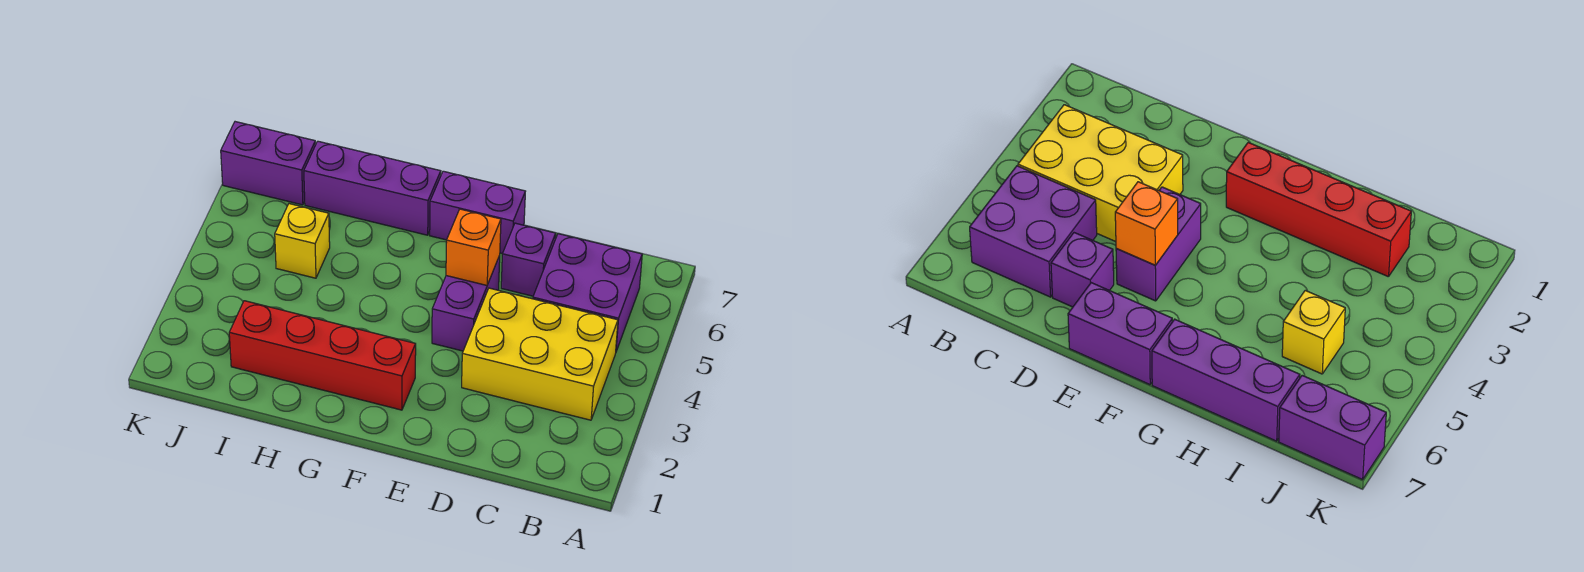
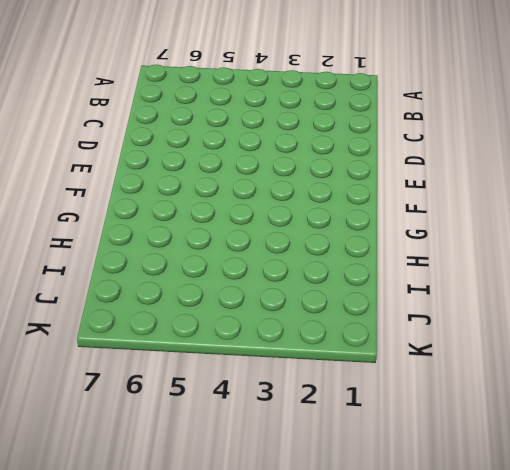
none -> yellow 2x3 brick [462,288,618,420]
none -> purple 2x2 brick [533,234,642,351]

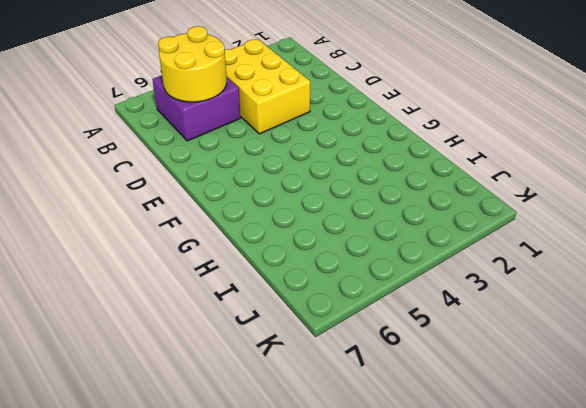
yellow 2x2 round brick [158,26,227,102] -> none
none -> purple 1x1 brick [501,223,556,296]
none -> purple 1x2 brick [432,256,500,351]

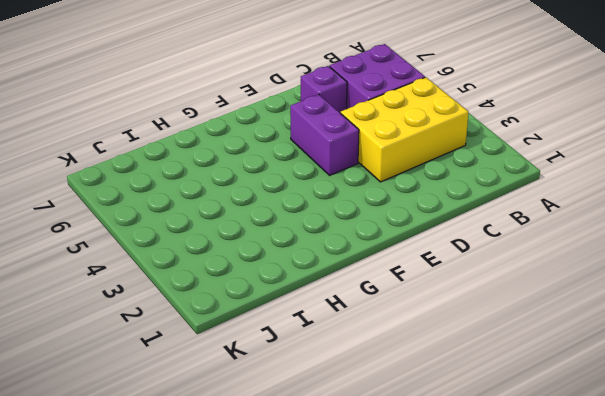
none -> purple 1x2 brick [430,171,525,254]
none -> red 1x4 brick [229,301,416,410]

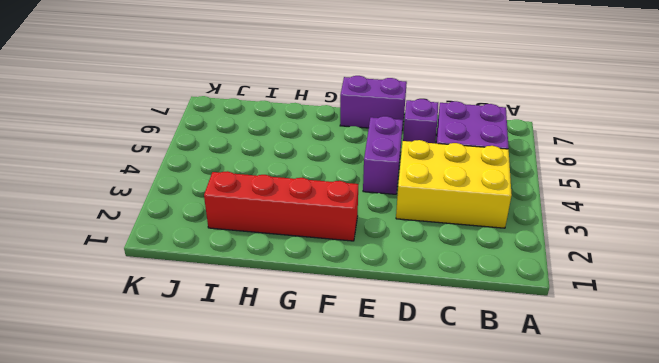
none -> purple 1x3 brick [304,141,441,235]
none -> yellow 1x1 brick [275,204,330,278]

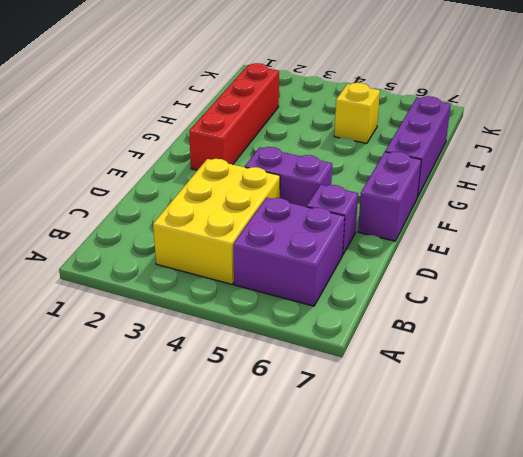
none -> purple 1x2 brick [221,122,315,205]
none -> orange 1x1 brick [446,209,501,285]

